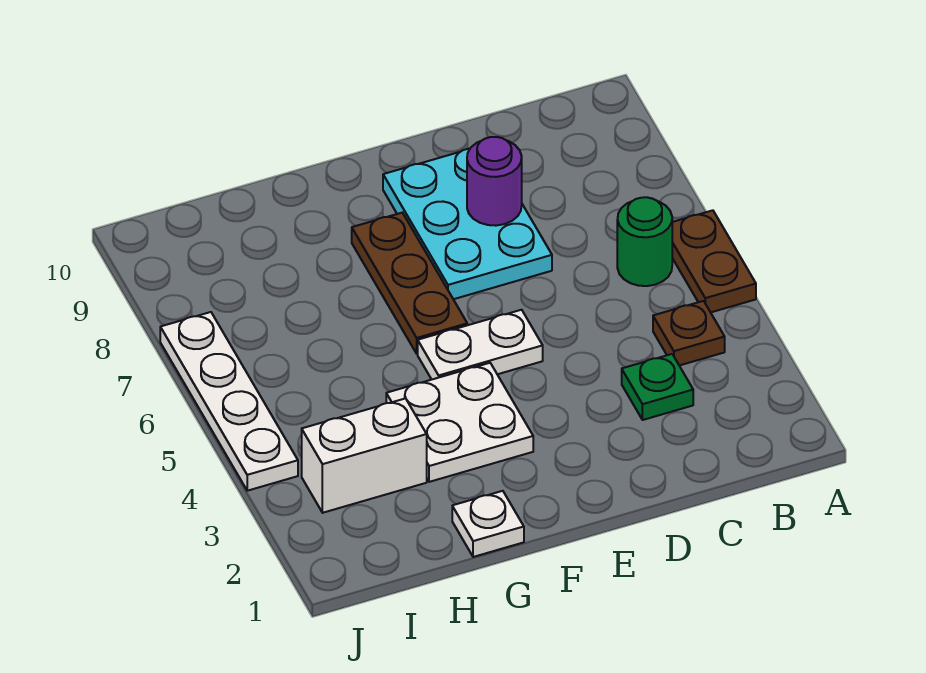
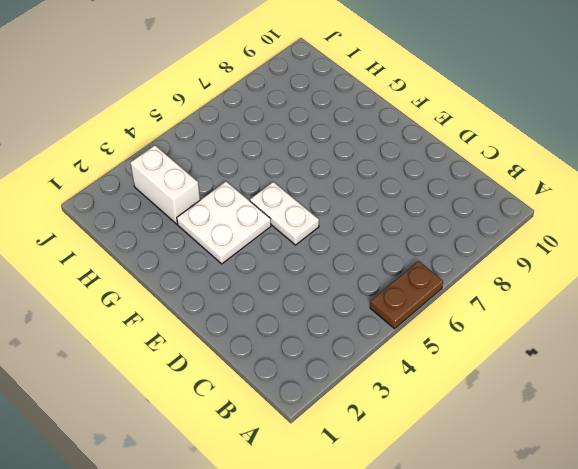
none -> brown 1x1 plate [653,301,725,366]
none -> green 1x1 round brick [617,197,672,286]
none -> green 1x1 plate [622,354,693,420]

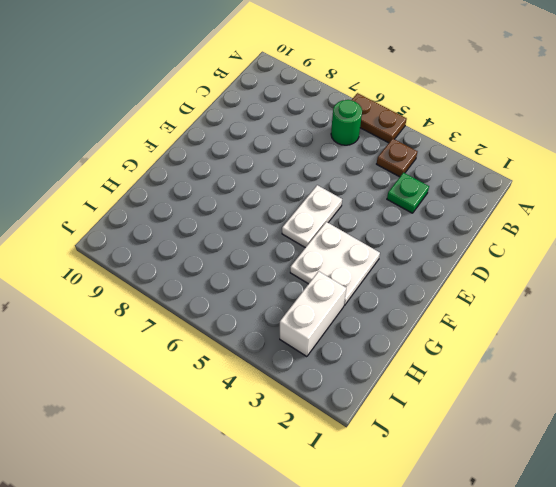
none -> cyan 2x3 plate [383,149,552,299]
none -> brown 1x3 plate [352,213,467,354]
none -> white 1x1 plate [452,491,524,557]

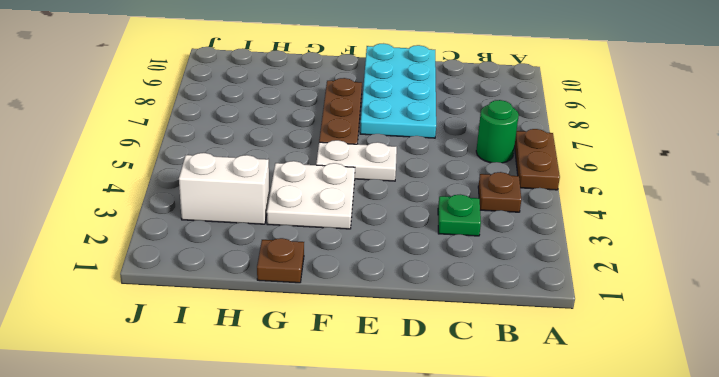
cyan 2x4 plate [360,44,436,138] -> cyan 2x3 plate [383,149,552,299]
brown 1x1 plate [257,238,304,283] -> white 1x1 plate [452,491,524,557]
none -> white 1x4 plate [160,312,298,491]
none -> purple 1x1 round brick [467,137,522,226]

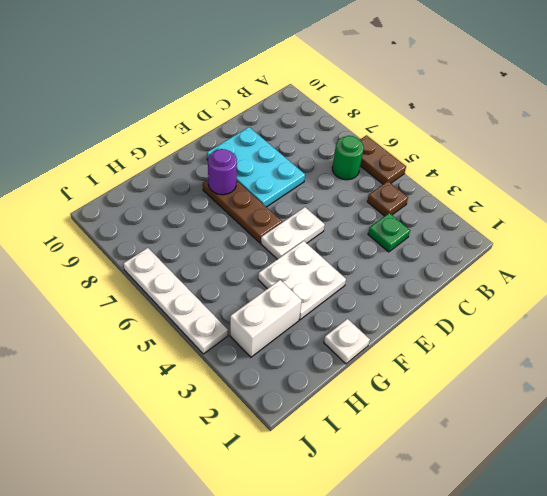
purple 1x1 round brick [208,149,237,195] -> purple 1x1 round brick moved to [467,137,522,226]

